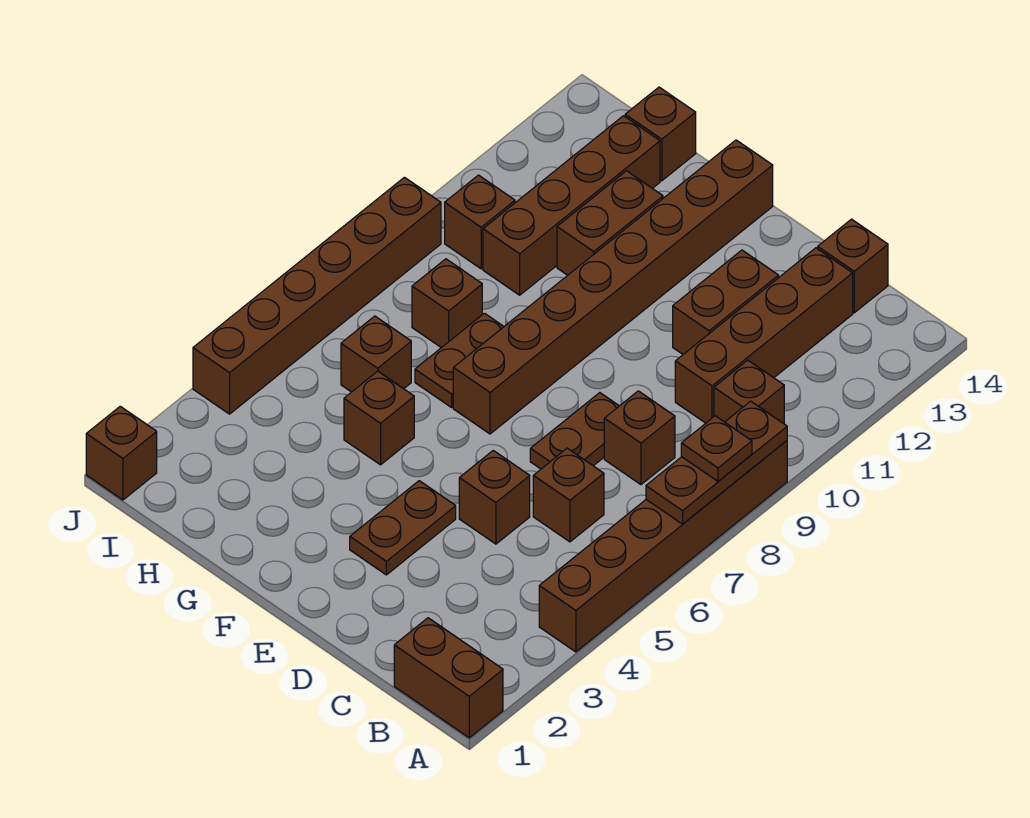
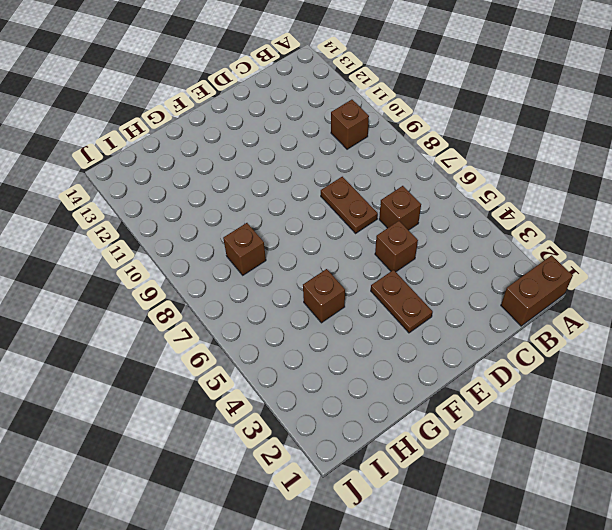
none -> brown 1x6 brick [539,441,787,652]
none -> brown 1x1 brick [604,391,675,485]
none -> brown 1x4 brick [675,248,853,423]

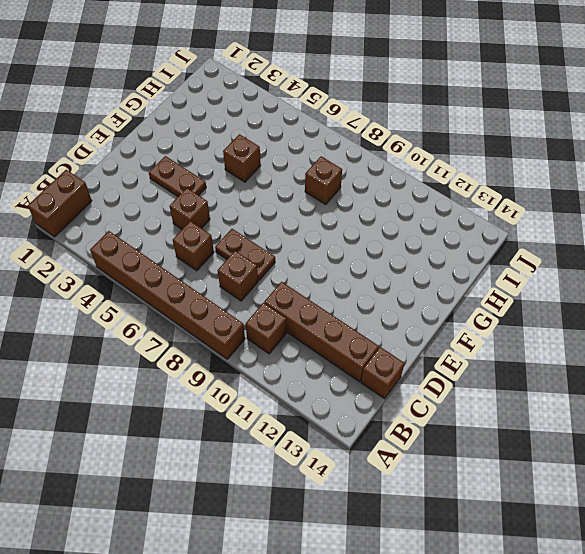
none -> brown 1x2 brick [673,250,779,354]
none -> brown 1x8 brick [453,140,773,434]
none -> brown 1x2 plate [415,313,504,407]

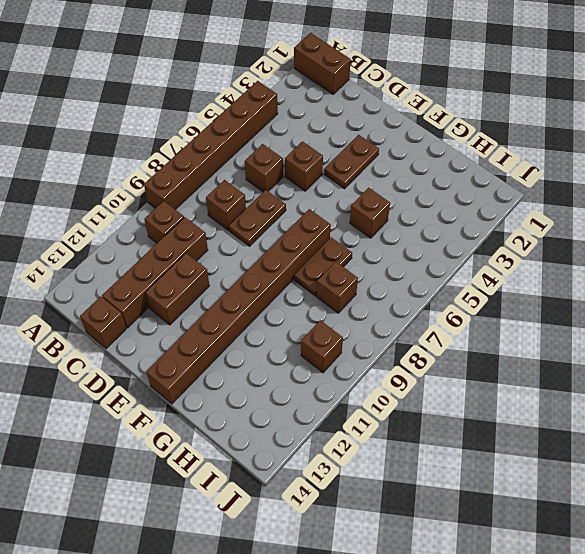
none -> brown 1x2 brick [557,171,663,275]
none -> brown 1x1 brick [341,316,411,392]
none -> brown 1x4 brick [483,116,660,295]

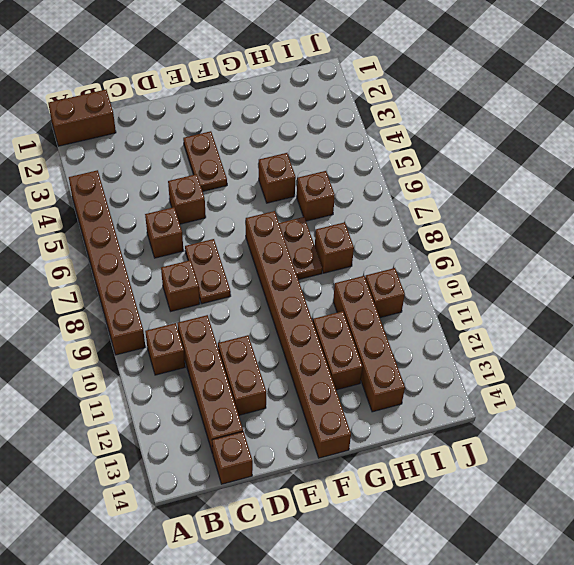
none -> brown 1x1 brick [625,87,696,181]
none -> brown 1x1 brick [86,406,157,500]
none -> brown 1x6 brick [193,177,441,414]

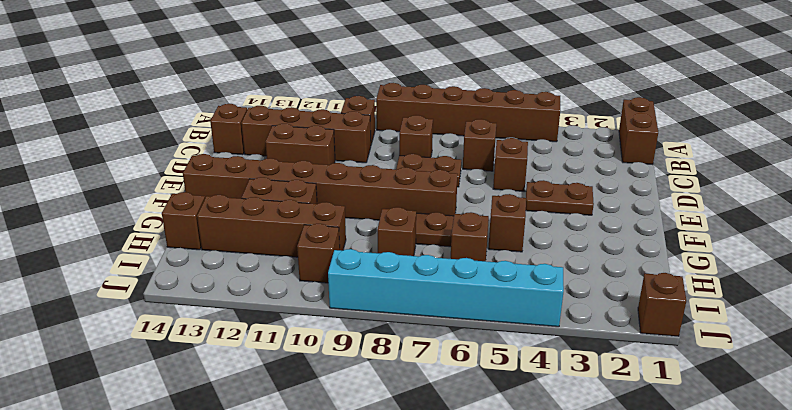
cyan 1x6 brick [328,249,564,327] -> brown 1x6 brick [193,177,441,414]
none -> brown 1x3 plate [646,401,787,524]
none -> brown 1x1 plate [681,416,752,481]

